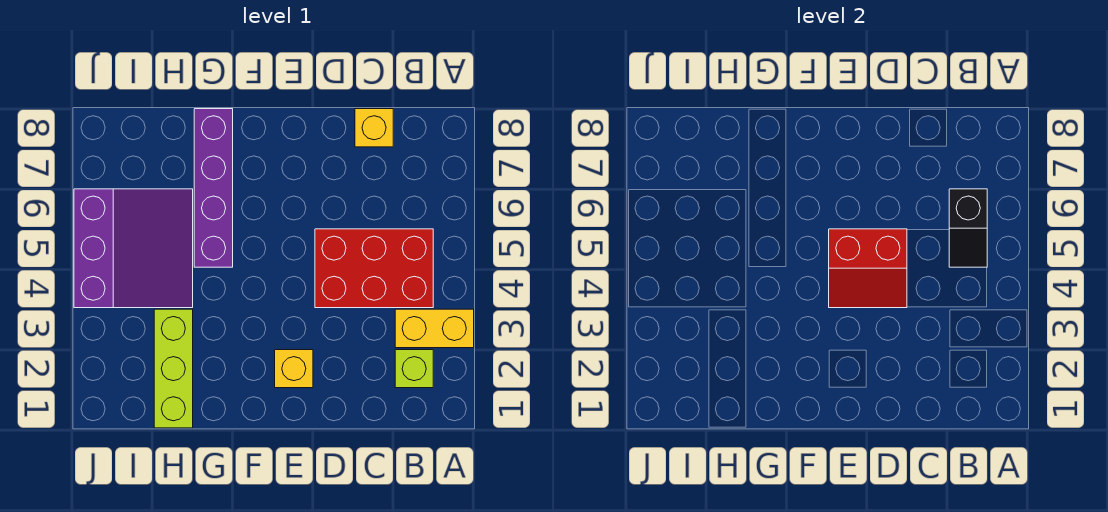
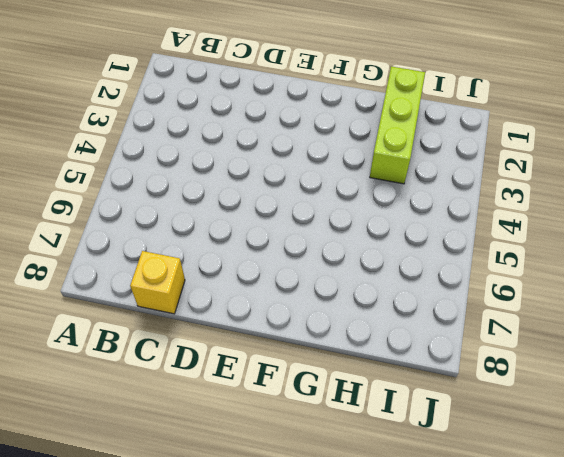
none -> yellow 1x2 brick [395,309,474,348]
none -> lime 1x1 brick [395,350,433,388]

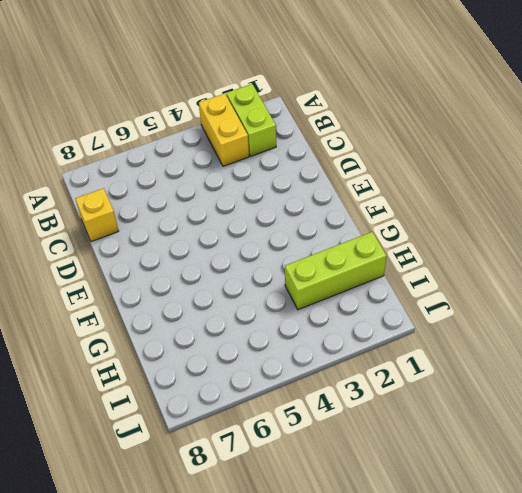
lime 1x2 brick [226,84,276,156] -> lime 1x1 brick [395,350,433,388]
none -> red 2x3 brick [315,229,433,308]
none -> yellow 1x1 brick [275,350,313,388]

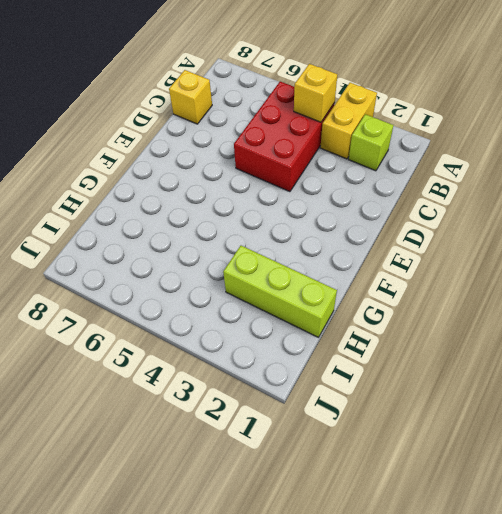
yellow 1x1 brick [294,64,337,122] -> yellow 1x1 brick moved to [275,350,313,388]
none -> purple 1x4 brick [194,109,233,267]
none -> purple 3x3 slope [74,189,193,308]

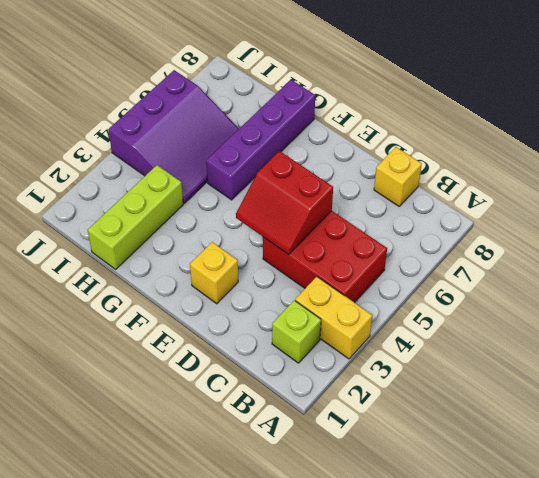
none -> black 1x2 slope [949,189,987,267]

